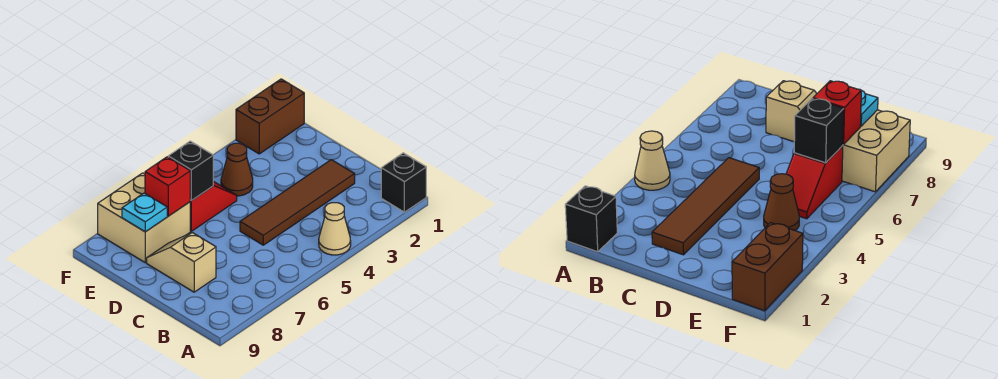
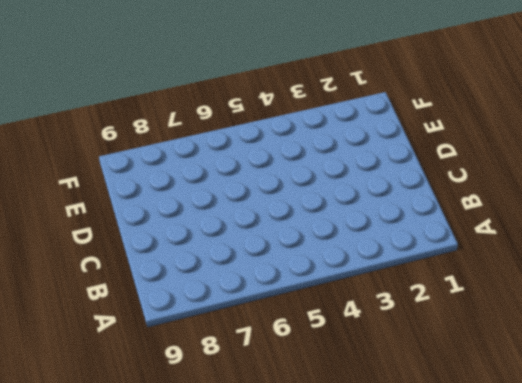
none -> black 1x1 brick [381,153,426,212]
none -> tan 1x1 cone [319,203,351,255]

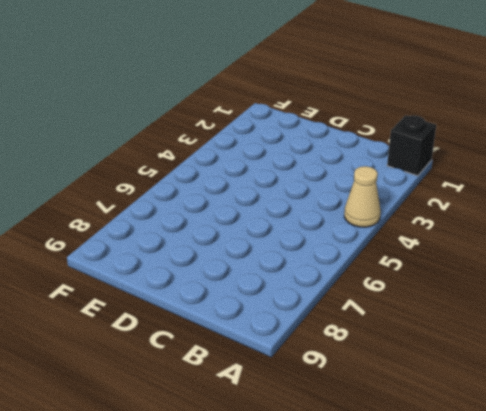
none -> brown 1x4 tile [240,160,355,245]
none -> tan 1x2 slope [147,233,216,292]

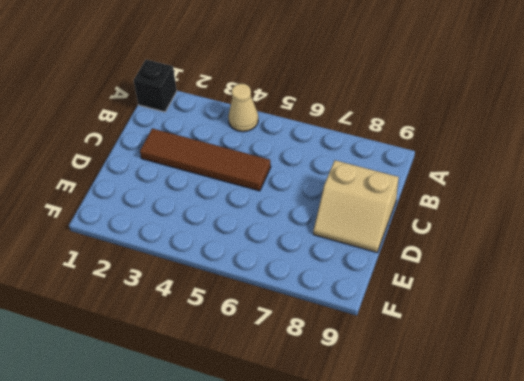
tan 2x2 slope [313,160,399,252] -> tan 1x2 slope [147,233,216,292]
none -> brown 1x1 cone [221,143,253,196]
none -> red 1x2 slope [190,181,237,231]

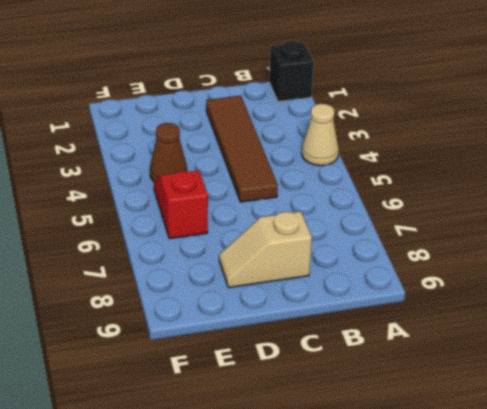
none -> tan 2x2 brick [98,173,190,263]
none -> brown 1x2 brick [236,79,304,154]

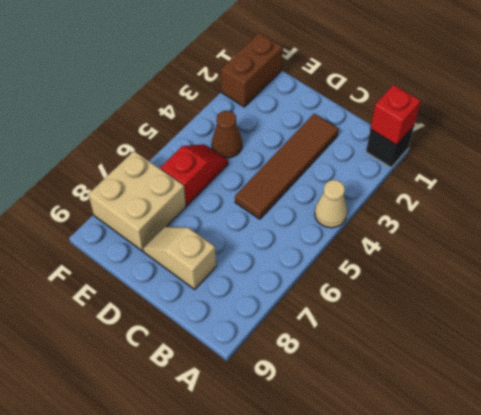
red 1x1 brick [370,85,421,145] -> red 1x1 brick moved to [145,157,190,216]
none -> black 1x1 brick [168,141,213,201]
none -> cyan 1x1 plate [122,193,167,232]

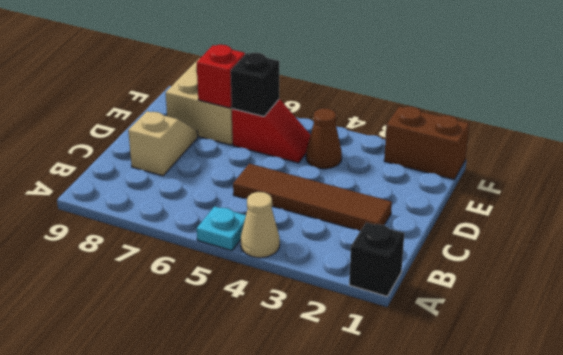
cyan 1x1 plate [197,206,246,251] -> cyan 1x1 plate moved to [122,193,167,232]

